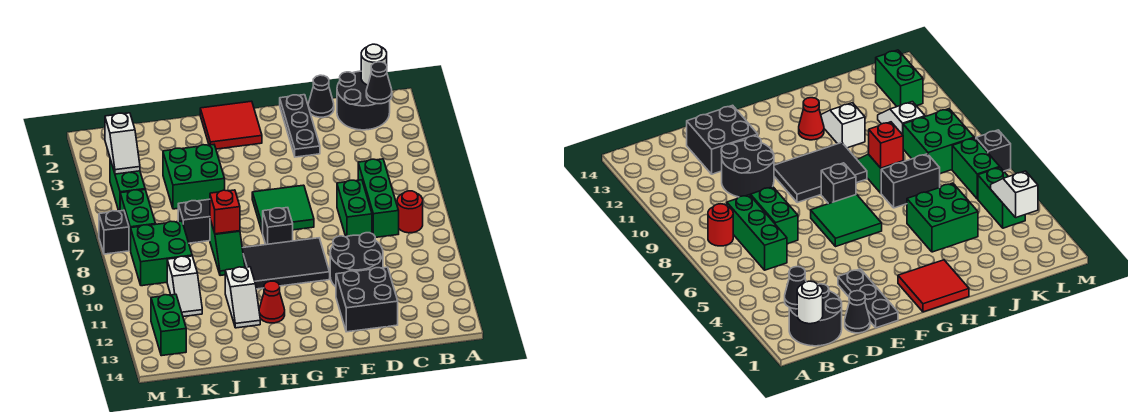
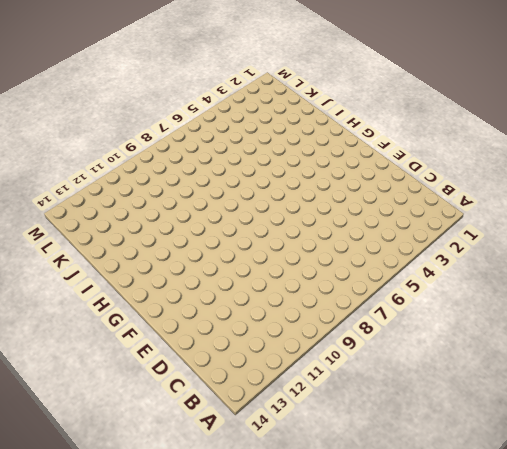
none -> black 2x2 round brick [337,71,390,130]
none -> red 1x1 round brick [397,191,423,233]
none -> green 1x3 brick [358,159,399,237]

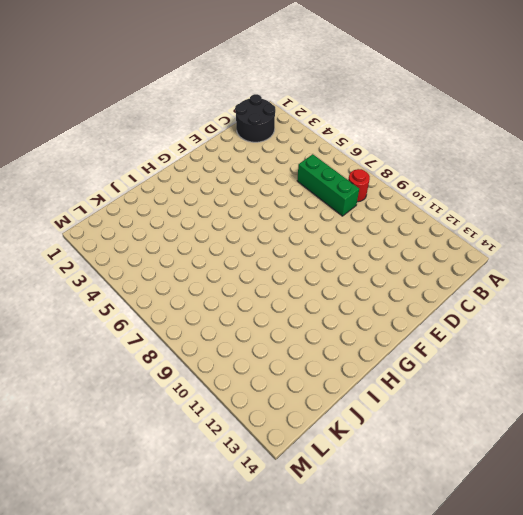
none -> black 1x1 cone [308,75,334,117]
none -> green 1x2 brick [337,180,372,237]
none -> black 2x2 round brick [330,233,383,287]

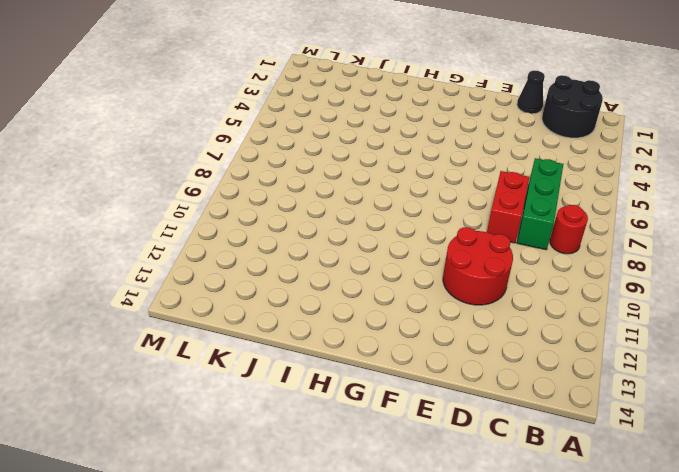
red 1x2 brick [487,171,529,243] -> green 1x2 brick [337,180,372,237]
red 2x2 round brick [443,227,513,305] -> black 2x2 round brick [330,233,383,287]
none -> black 2x2 brick [336,267,398,332]
none -> black 1x3 plate [280,95,320,157]
none -> green 2x2 tile [252,185,314,234]

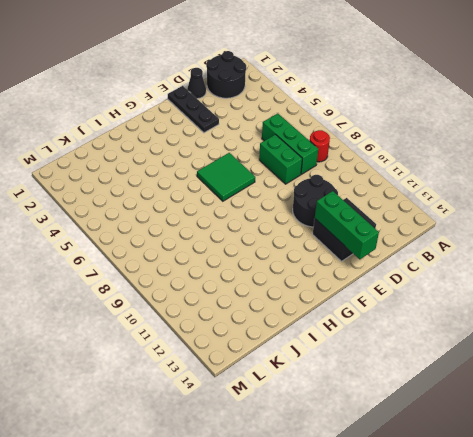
green 1x3 brick [315,191,379,259] -> none
none -> black 2x3 tile [242,238,330,289]
none -> red 2x2 tile [200,101,262,149]
none -> black 1x1 brick [263,208,293,245]

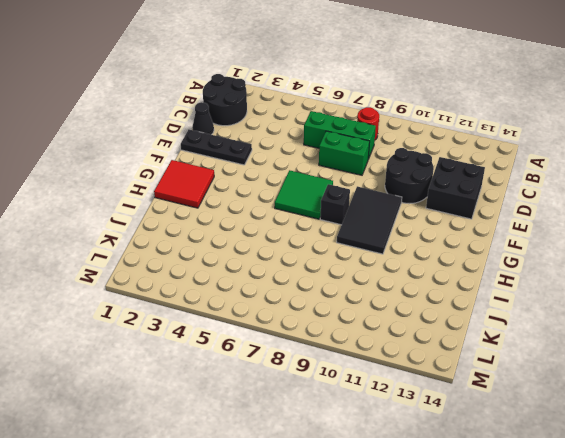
none -> red 1x1 cone [259,281,285,323]
none -> green 2x2 brick [163,145,225,209]
none -> black 1x2 brick [178,199,210,243]

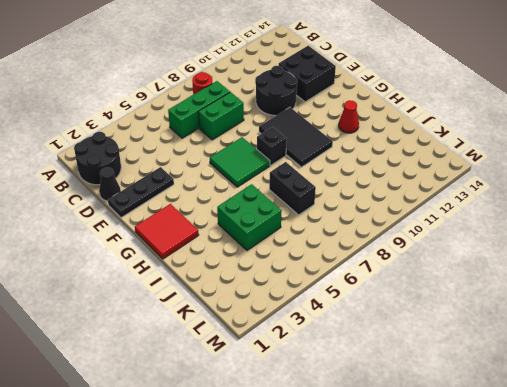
none -> green 1x2 slope [210,220,245,276]
none -> white 1x2 slope [225,267,260,328]
none -> green 2x2 brick [130,221,192,286]

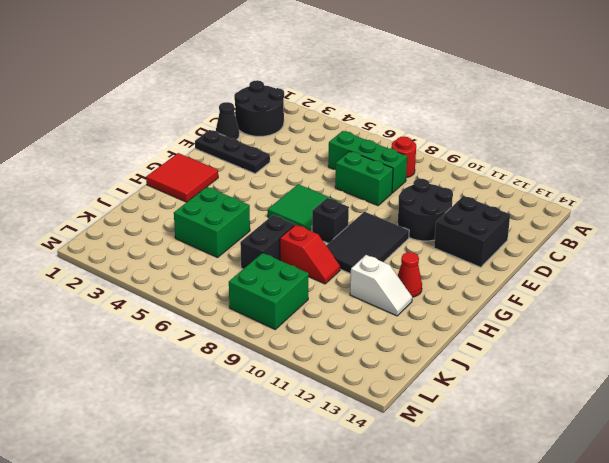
red 1x2 slope [280,225,340,284] -> green 1x2 slope [210,220,245,276]
none -> white 1x2 slope [167,256,202,317]
none -> green 1x2 brick [110,159,145,211]
none -> green 1x2 brick [120,190,155,250]

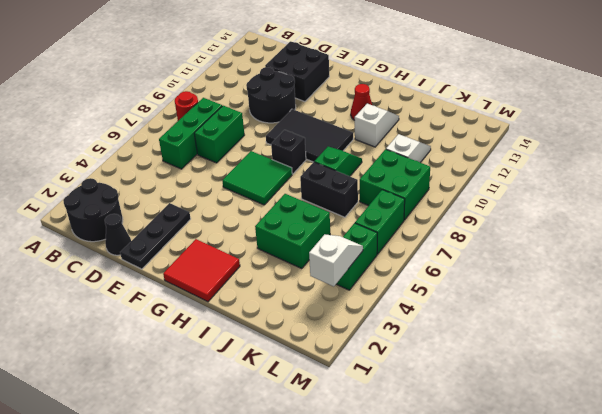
none -> green 1x2 brick [151,294,186,356]
none -> black 1x1 brick [99,210,129,254]
none -> white 1x1 round brick [361,44,387,85]

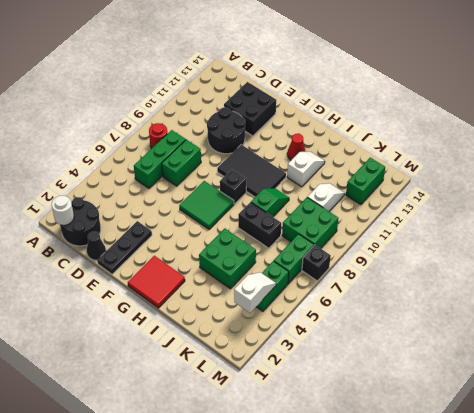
none -> black 1x1 cone [366,62,392,104]
none -> red 1x1 brick [210,190,240,234]

